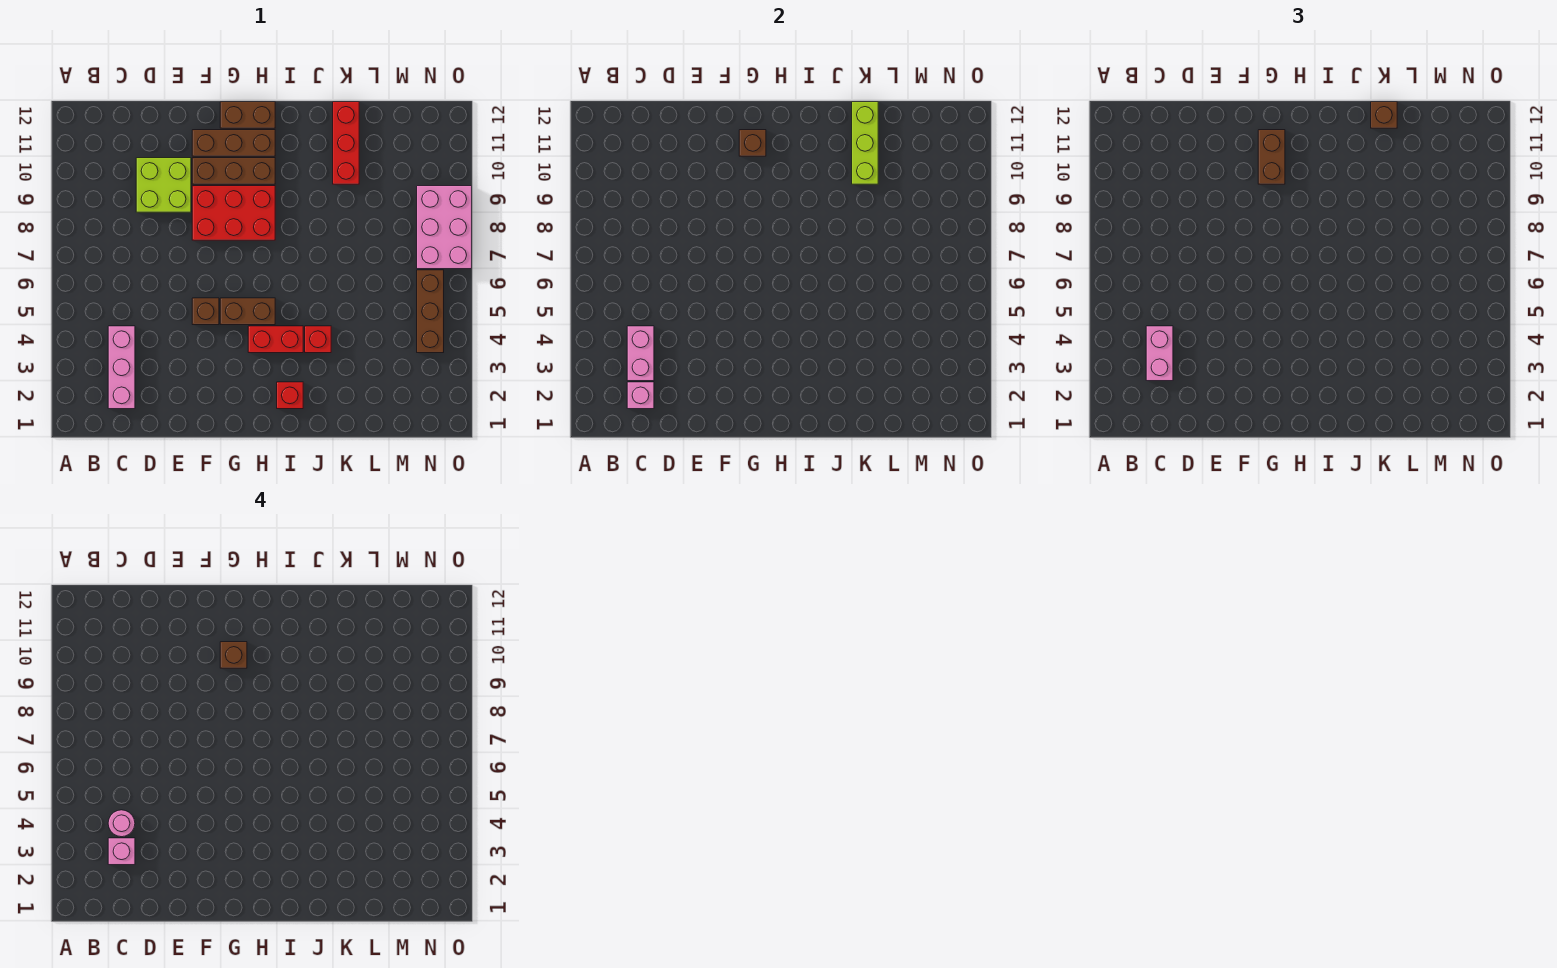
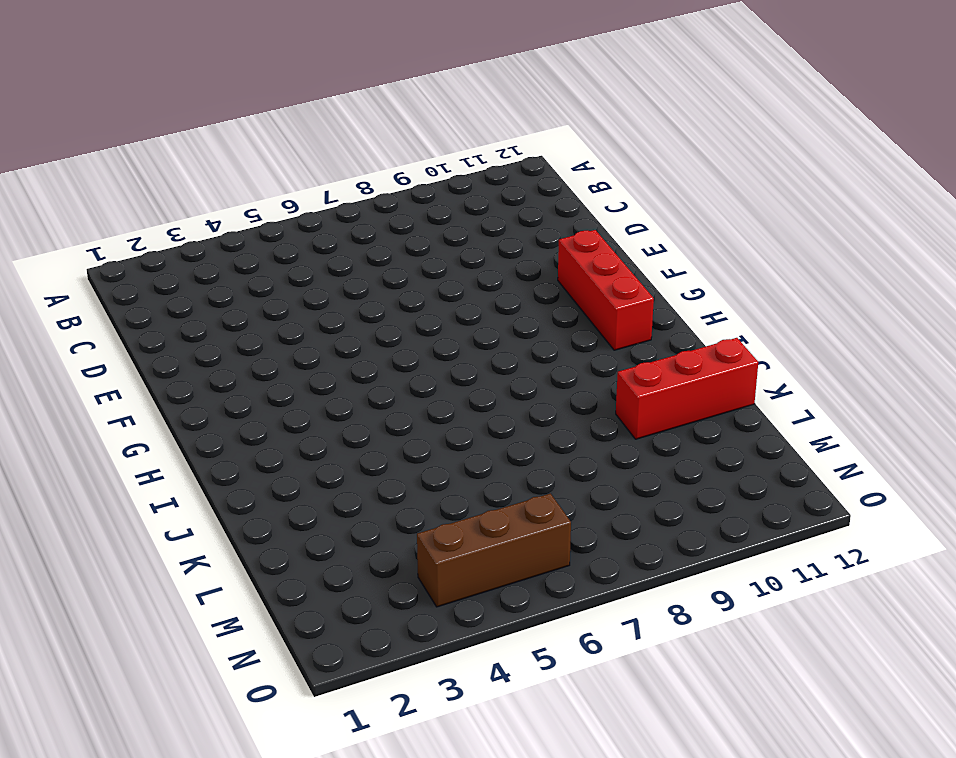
red 1x3 brick [558,230,654,350] -> brown 1x3 brick [192,130,275,156]
none -> pink 1x3 brick [108,326,135,409]
none -> lime 2x2 brick [136,158,191,212]
none -> brown 1x1 brick [192,298,219,325]

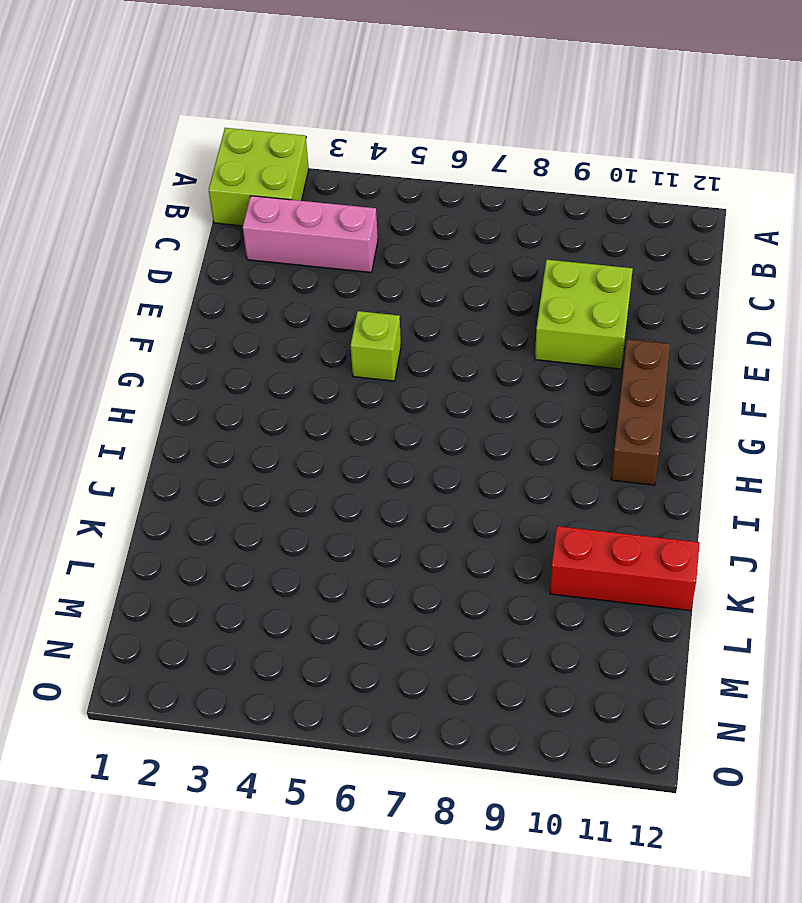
lime 2x2 brick [209,128,309,226] -> none
lime 1x1 brick [350,311,401,381] -> brown 1x1 brick [192,298,219,325]
none -> red 2x3 brick [192,186,275,240]
none -> brown 1x3 brick [192,158,275,184]
none -> brown 1x2 brick [220,298,275,325]

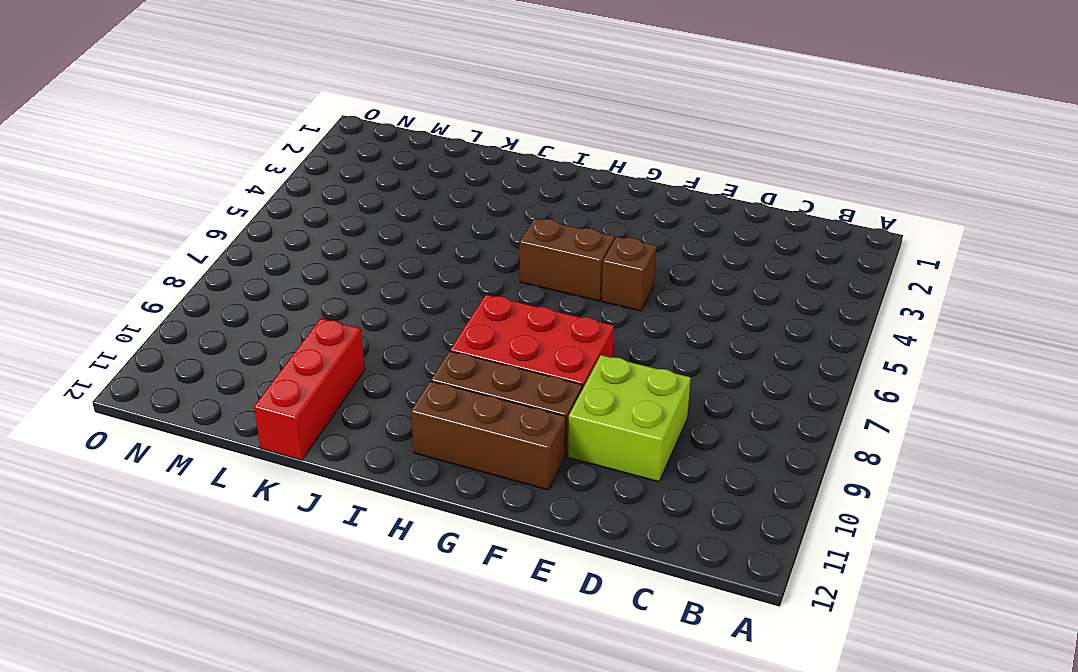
none -> pink 1x3 brick [108,326,135,409]
none -> brown 1x2 brick [220,102,275,128]
none -> red 1x2 brick [248,326,303,353]

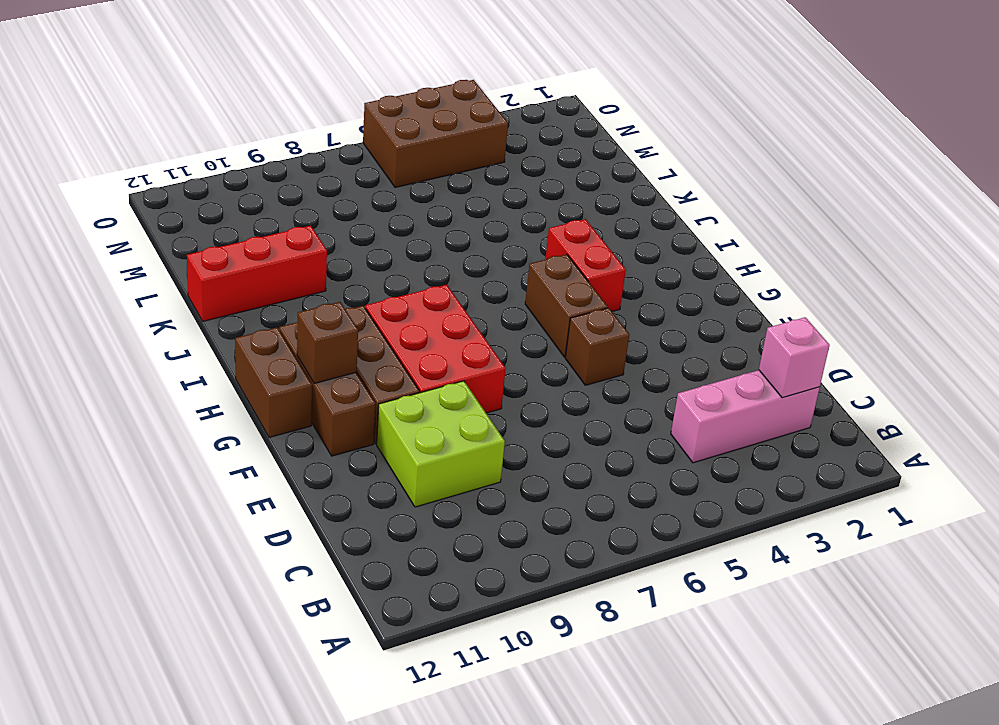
brown 2x3 brick [363,80,508,187] -> brown 1x3 brick [417,270,444,353]
none -> red 1x1 brick [277,382,303,409]
none -> red 1x1 brick [305,326,331,353]
none -> pink 2x3 brick [417,186,472,269]

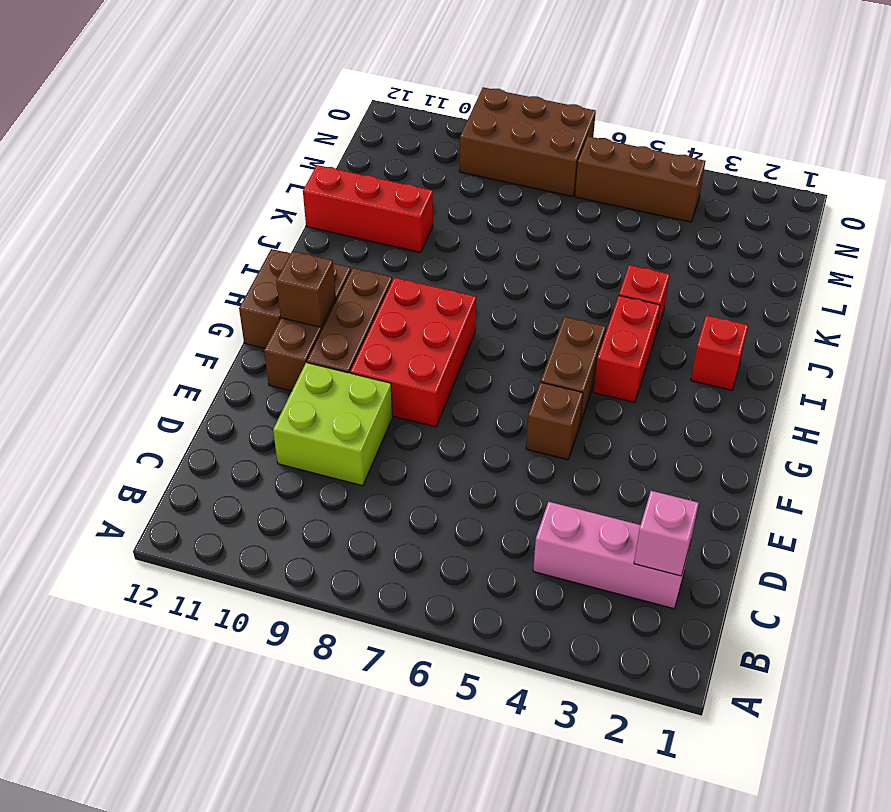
brown 2x3 brick [460,87,596,197] -> pink 2x3 brick [417,186,472,269]
none -> pink 1x2 brick [627,326,654,381]
none -> lime 1x3 brick [852,102,878,184]
none -> pink 1x2 brick [1146,326,1173,381]

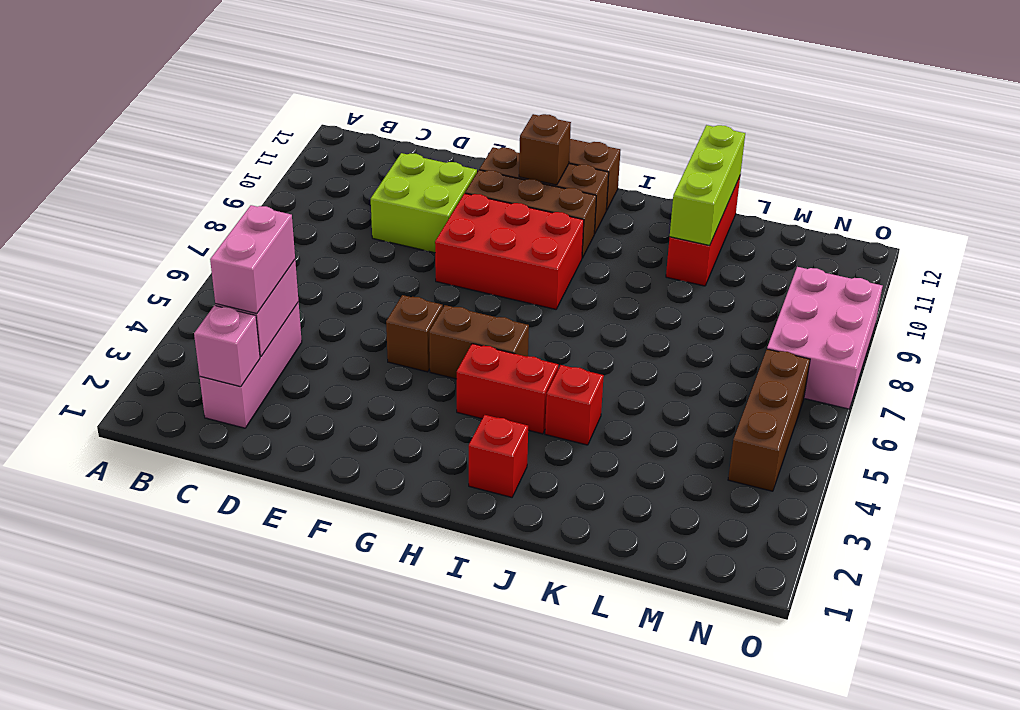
none -> brown 1x2 brick [1258,130,1285,184]
none -> brown 1x1 brick [1371,102,1397,128]
none -> pink 1x1 brick [108,838,135,865]

